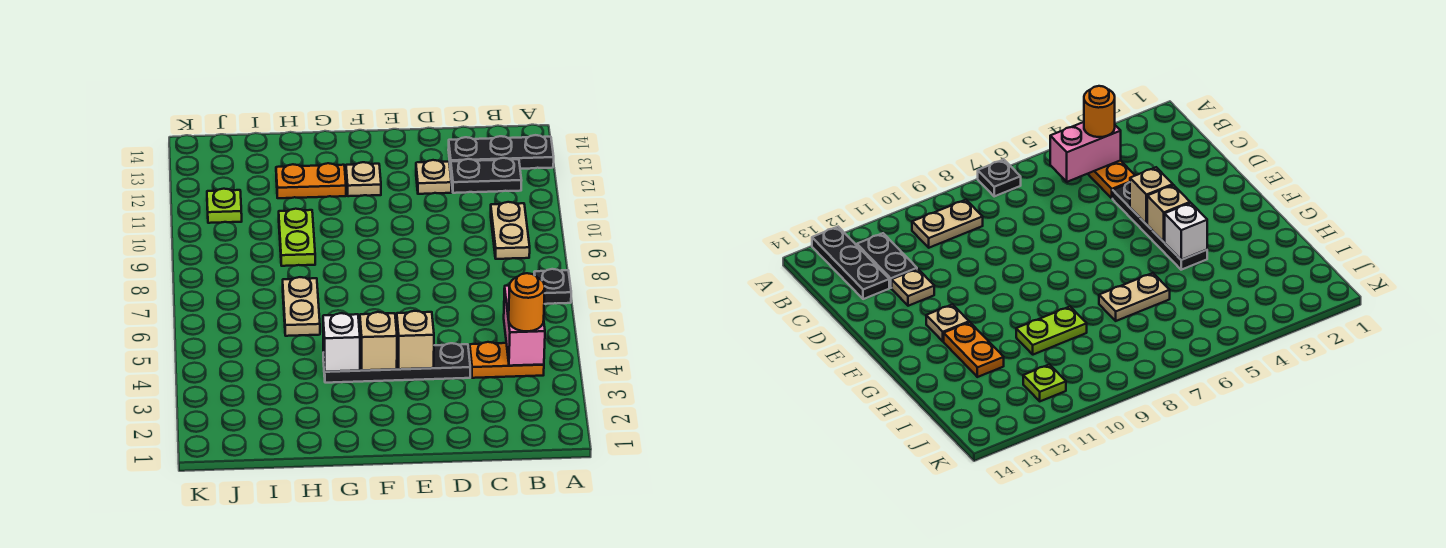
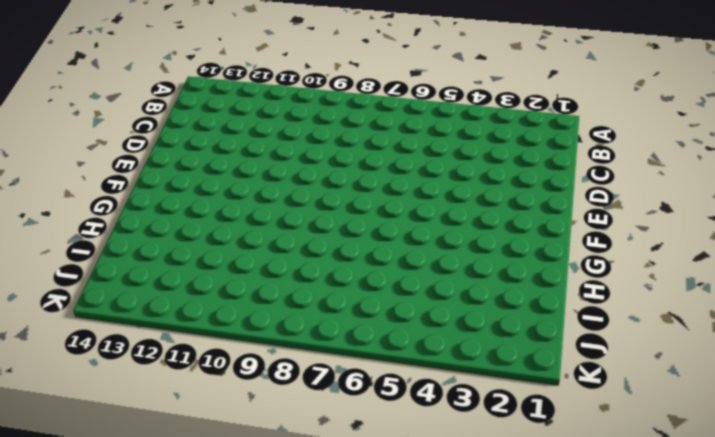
none -> black 1x1 plate [534,269,571,304]
none -> black 1x3 plate [448,135,554,170]
none -> orange 1x2 plate [470,342,544,378]

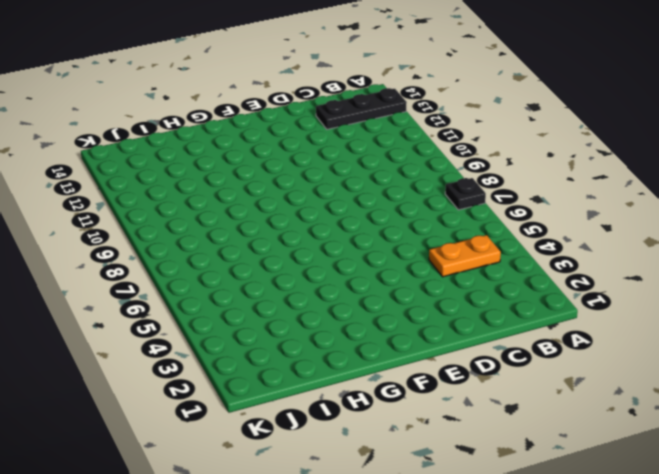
none -> tan 1x2 plate [491,202,530,259]
none -> black 1x2 plate [451,158,522,193]
none -> black 1x4 plate [323,343,470,383]

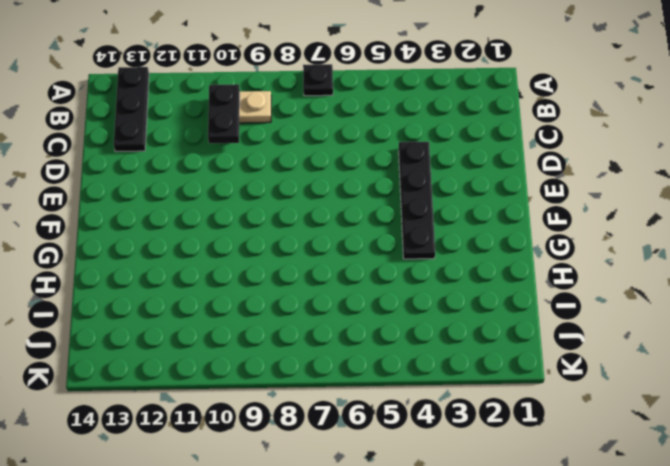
black 1x2 plate [208,84,240,143] -> black 1x2 plate moved to [451,158,522,193]
none -> orange 1x2 plate [470,342,544,378]
none -> tan 1x1 plate [416,160,451,194]
none -> tan 1x1 plate [346,162,381,196]

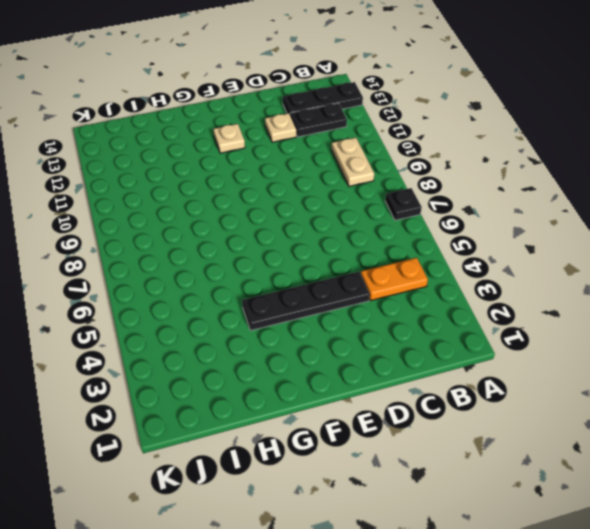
none -> orange 1x2 plate [276,163,346,198]
none -> tan 1x2 plate [283,277,320,336]
none -> lime 1x2 plate [279,209,315,266]

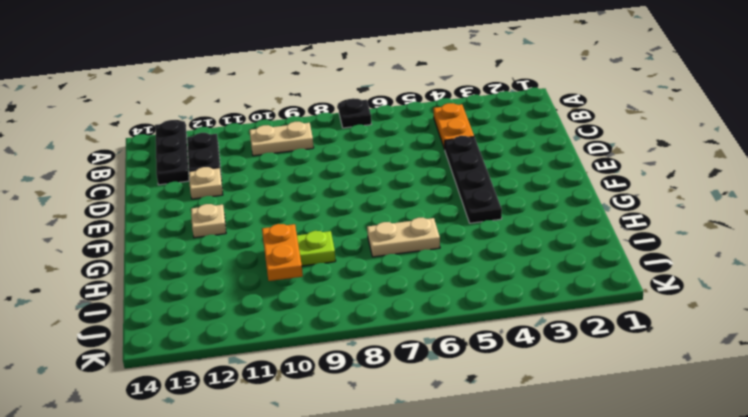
orange 1x2 plate [262,224,303,281] -> orange 1x2 plate moved to [276,163,346,198]
none -> lime 1x1 plate [207,189,242,223]
none -> pink 1x2 brick [504,286,545,366]
none -> tan 1x1 brick [397,311,434,369]

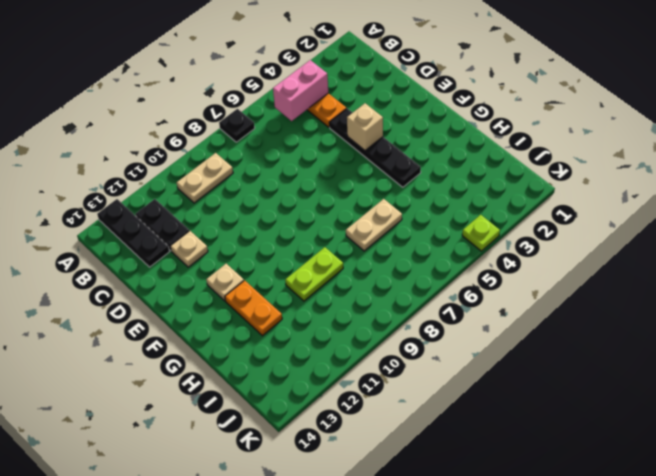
lime 1x1 plate [462,215,500,251] -> lime 1x1 plate moved to [207,189,242,223]
none -> tan 1x1 brick [360,312,397,370]
none -> white 1x1 brick [323,313,360,372]
none -> orange 1x1 round brick [509,273,545,331]

